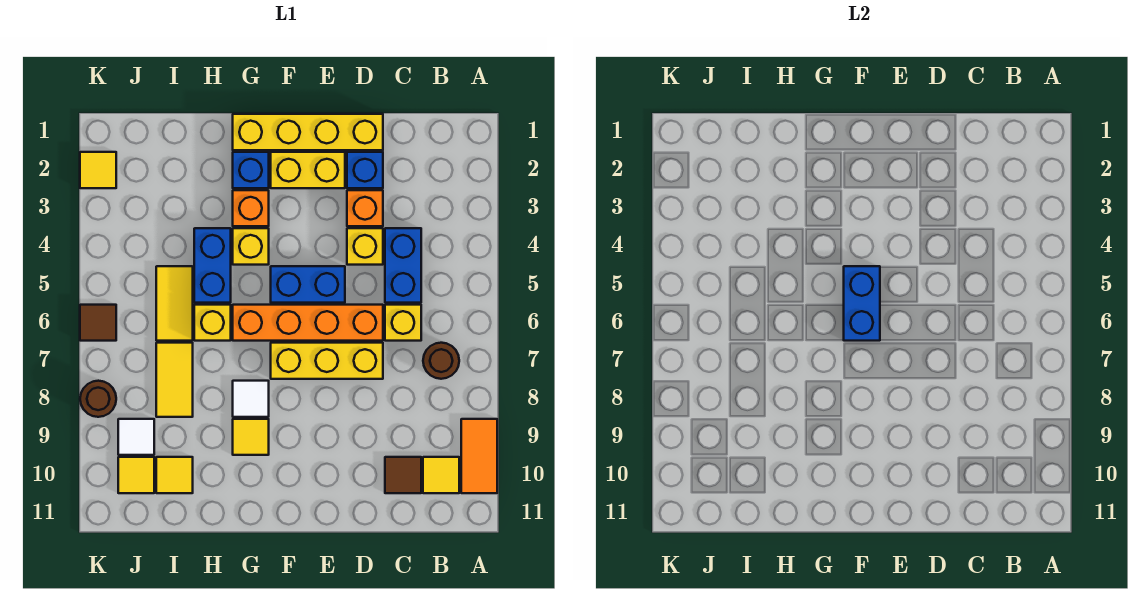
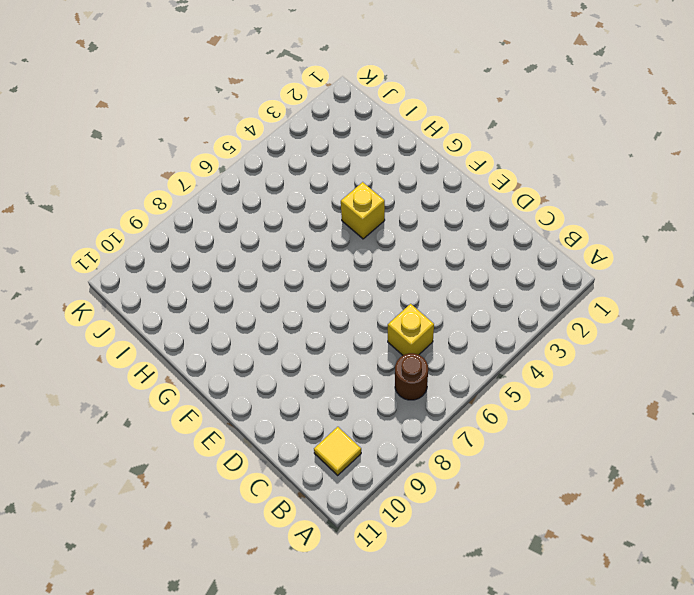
none -> orange 1x2 tile [461,419,497,493]
none -> blue 1x2 brick [385,228,421,303]
none -> brown 1x1 tile [385,457,421,493]
none -> yellow 1x4 brick [233,114,383,150]

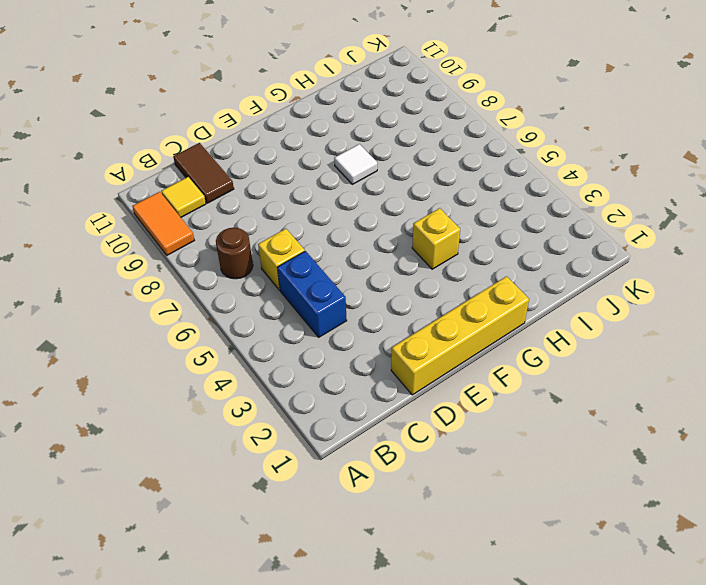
brown 1x2 tile [173,143,234,203] -> brown 1x1 tile [385,457,421,493]
none -> blue 1x1 brick [347,152,383,188]
none -> orange 1x1 brick [347,190,383,226]
none -> yellow 1x1 brick [347,228,383,265]
none -> orange 1x4 brick [233,305,383,341]

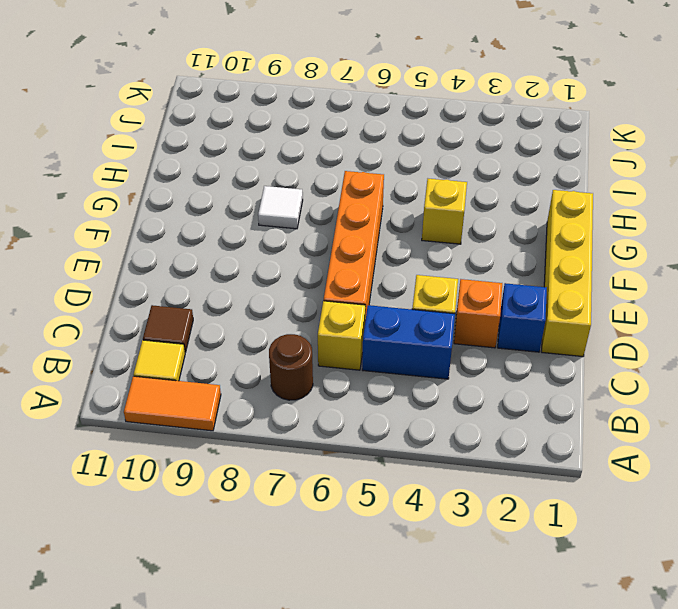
none -> yellow 1x3 brick [271,343,383,379]
none -> yellow 1x2 brick [271,152,345,188]
none -> blue 1x2 brick [271,266,345,303]
none -> blue 1x1 brick [233,152,269,188]

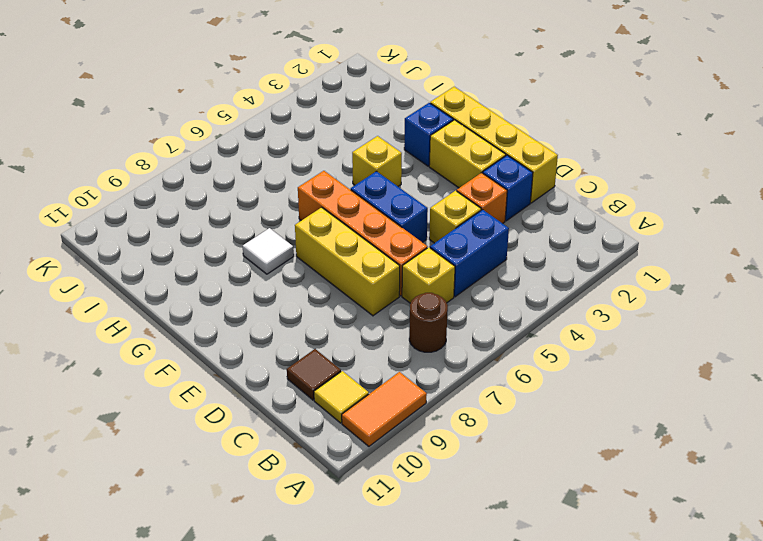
none -> orange 1x1 brick [233,190,269,226]
none -> yellow 1x1 tile [233,419,269,455]
none -> blue 1x2 brick [194,228,231,303]
none -> yellow 1x1 brick [194,305,231,341]

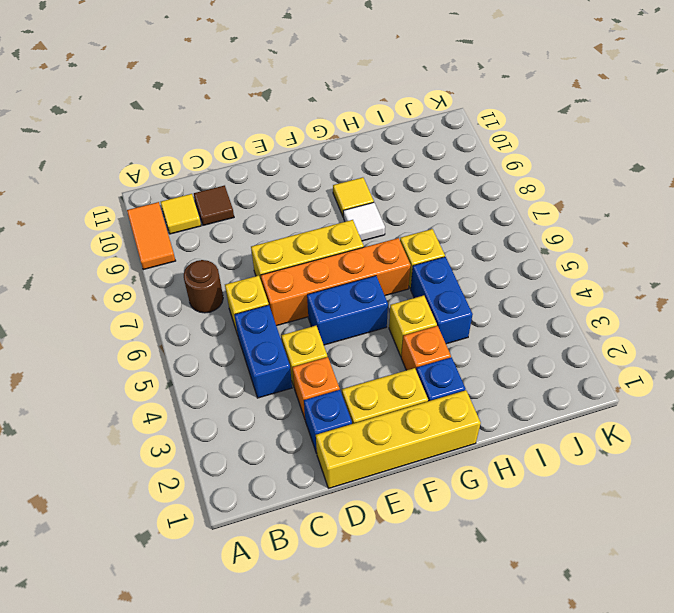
none -> yellow 1x2 tile [156,266,193,341]
none -> yellow 1x2 tile [156,343,193,417]
none -> yellow 1x1 tile [156,457,193,493]
none -> white 1x1 tile [118,419,154,455]

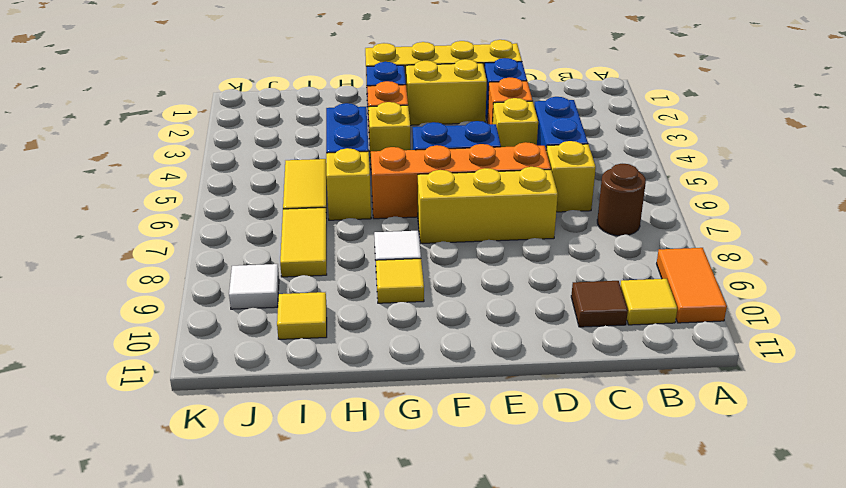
none -> yellow 1x1 tile [118,457,154,493]
none -> yellow 1x1 tile [80,152,116,188]
none -> brown 1x1 tile [80,305,116,341]
none -> brown 1x1 round brick [80,381,116,417]

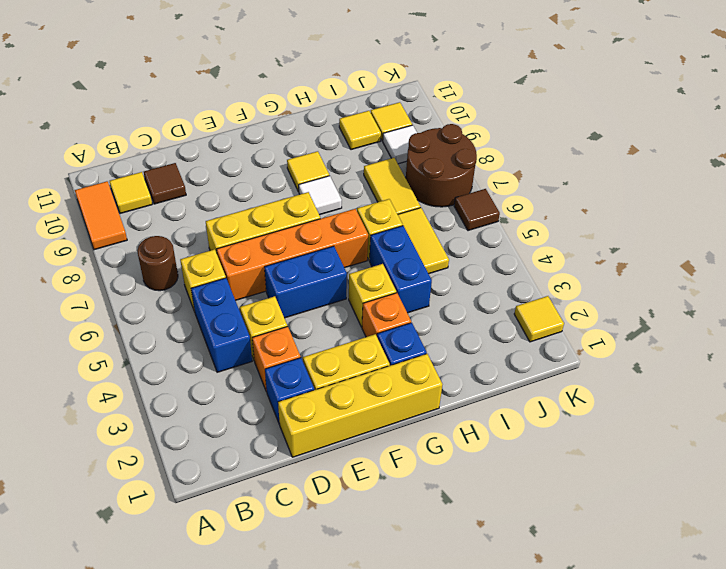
brown 2x2 round brick [406,124,477,207] -> brown 1x1 round brick [80,381,116,417]
none -> blue 1x2 brick [844,266,880,341]

